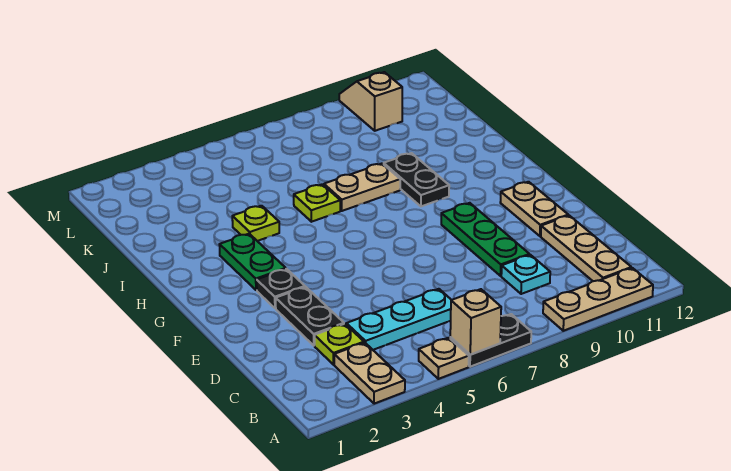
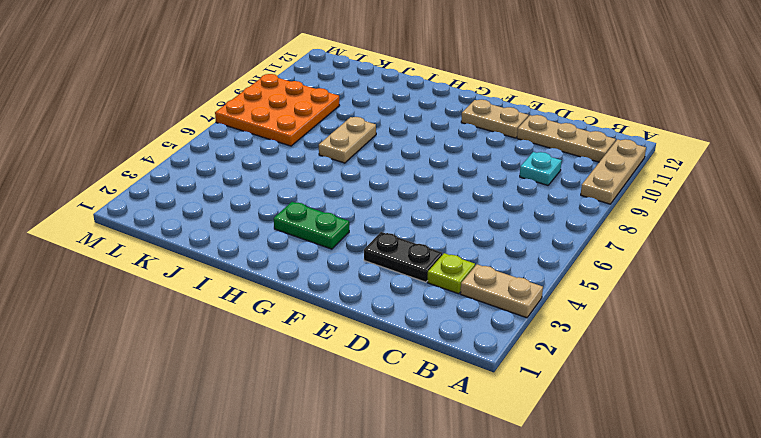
orange 3x3 plate [215,74,339,146] -> none
none -> tan 1x1 plate [419,338,469,379]
none -> black 1x2 plate [450,314,531,367]
none -> cyan 1x3 plate [346,289,451,350]

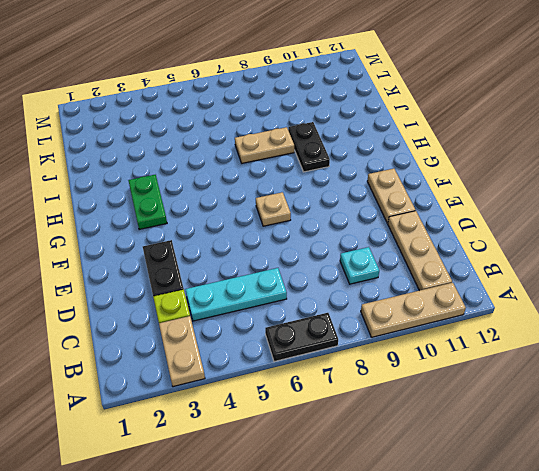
tan 1x1 plate [256,192,291,226] -> tan 1x1 plate moved to [419,338,469,379]
none -> green 1x3 plate [441,203,529,276]
none -> black 1x1 plate [257,269,305,308]
none -> lime 1x1 plate [232,206,279,241]

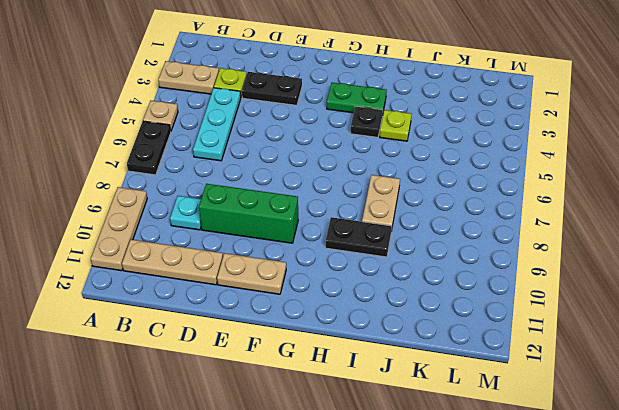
green 1x3 brick [199,184,298,243] -> green 1x3 plate [441,203,529,276]
black 1x1 plate [351,106,383,137] -> black 1x1 plate moved to [257,269,305,308]
none -> lime 1x1 plate [294,184,340,222]
none -> tan 1x2 slope [339,72,402,131]
none -> tan 1x1 brick [450,289,501,355]

